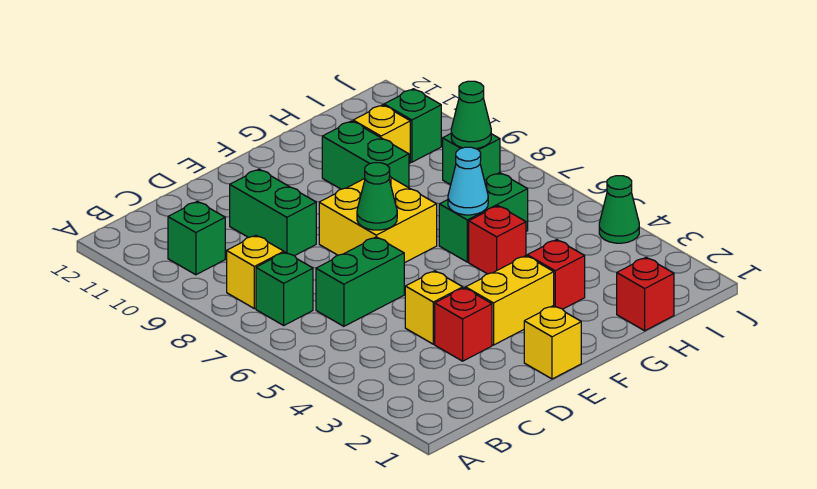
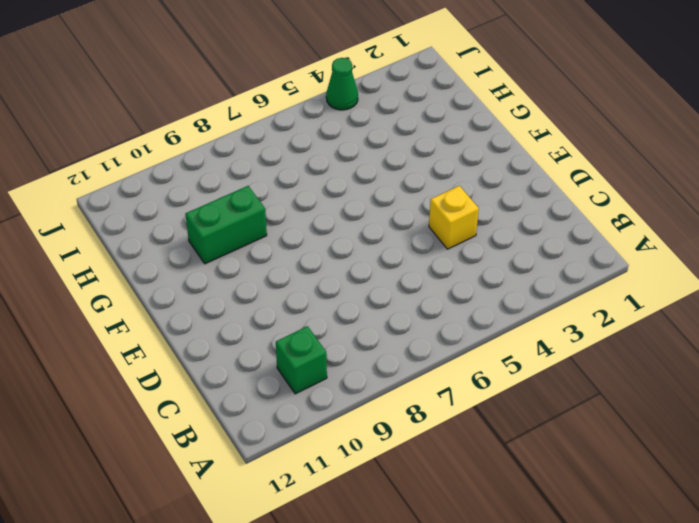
none -> green 1x1 brick [256,252,313,325]
none -> yellow 1x1 brick [227,235,284,309]
none -> green 1x2 brick [316,237,404,326]

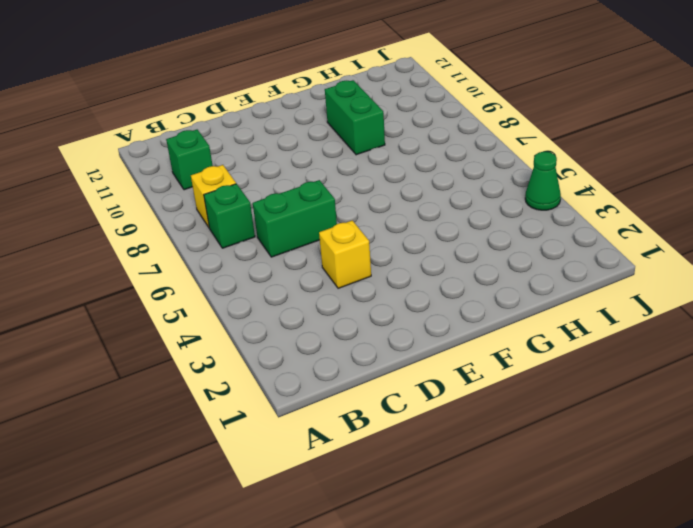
none -> red 1x1 brick [435,288,492,361]
none -> green 1x2 brick [230,169,316,256]
none -> yellow 1x1 brick [524,306,581,379]

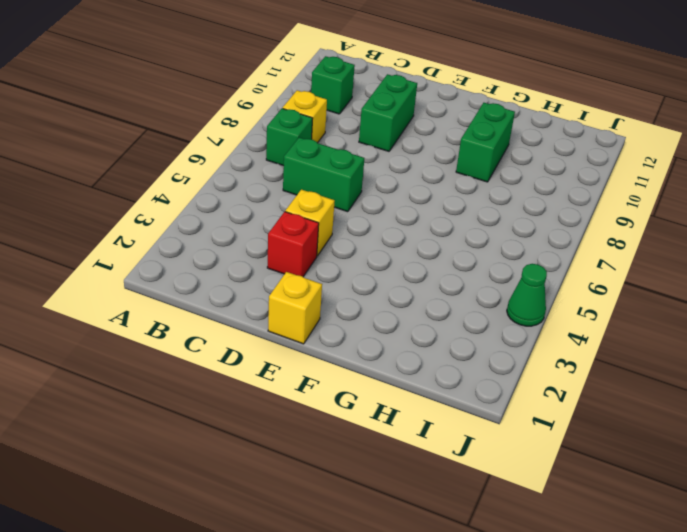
none -> yellow 1x2 brick [466,256,554,345]
none -> yellow 2x2 brick [319,176,437,263]
none -> red 1x1 brick [527,240,585,309]

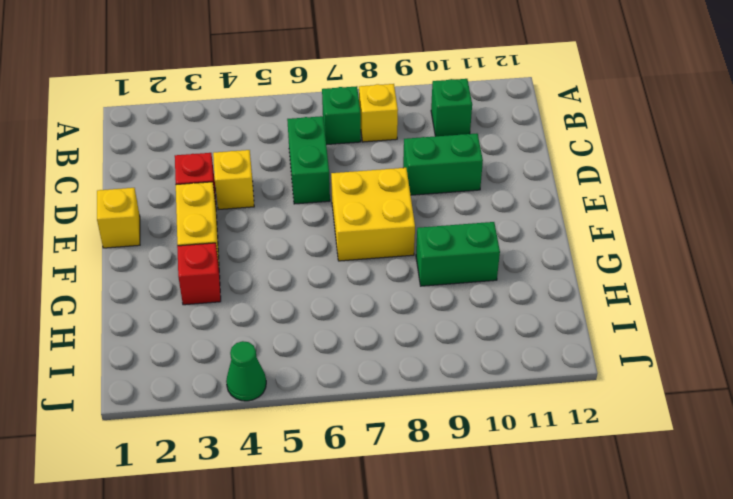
none -> red 1x1 brick [469,206,526,274]
none -> green 1x2 brick [439,173,528,262]
none -> red 1x1 brick [617,257,674,331]

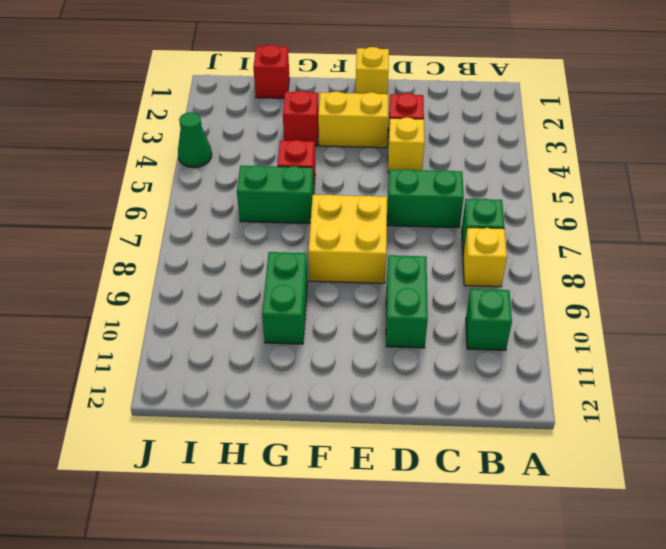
none -> yellow 1x1 brick [353,105,410,164]
none -> green 1x1 brick [443,134,500,185]
none -> green 1x1 brick [384,89,441,162]

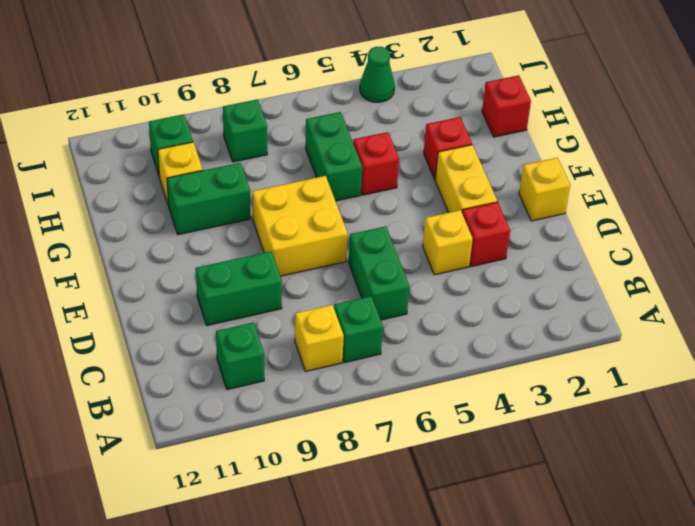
none -> green 1x1 cone [357,163,397,230]
none -> cyan 1x1 cone [448,147,488,215]
none -> green 1x1 cone [451,81,491,149]

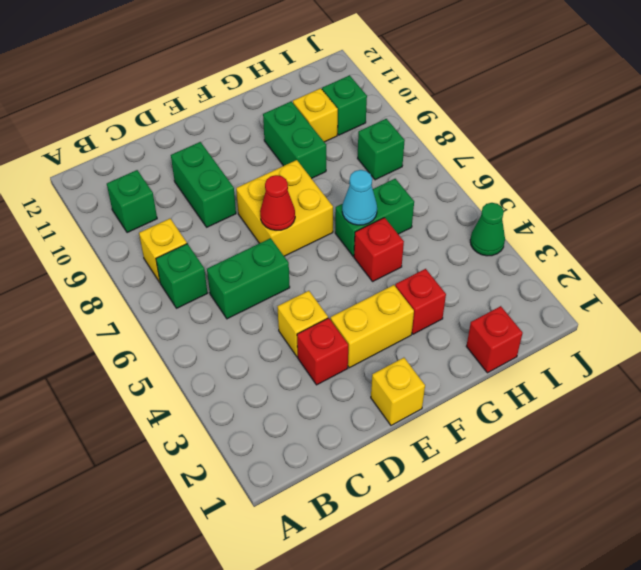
red 1x1 cone [260,175,295,230] -> green 1x1 cone [357,163,397,230]
none -> green 1x1 cone [451,81,491,149]

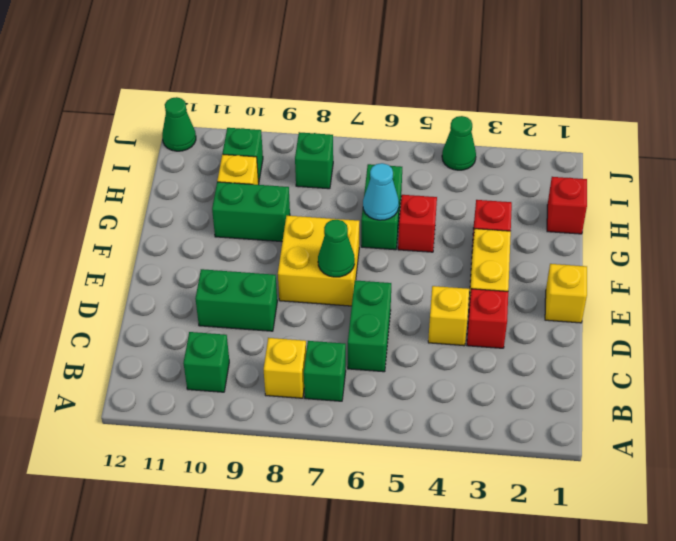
green 1x1 cone [162,97,196,151] -> green 1x1 cone moved to [451,81,491,149]

